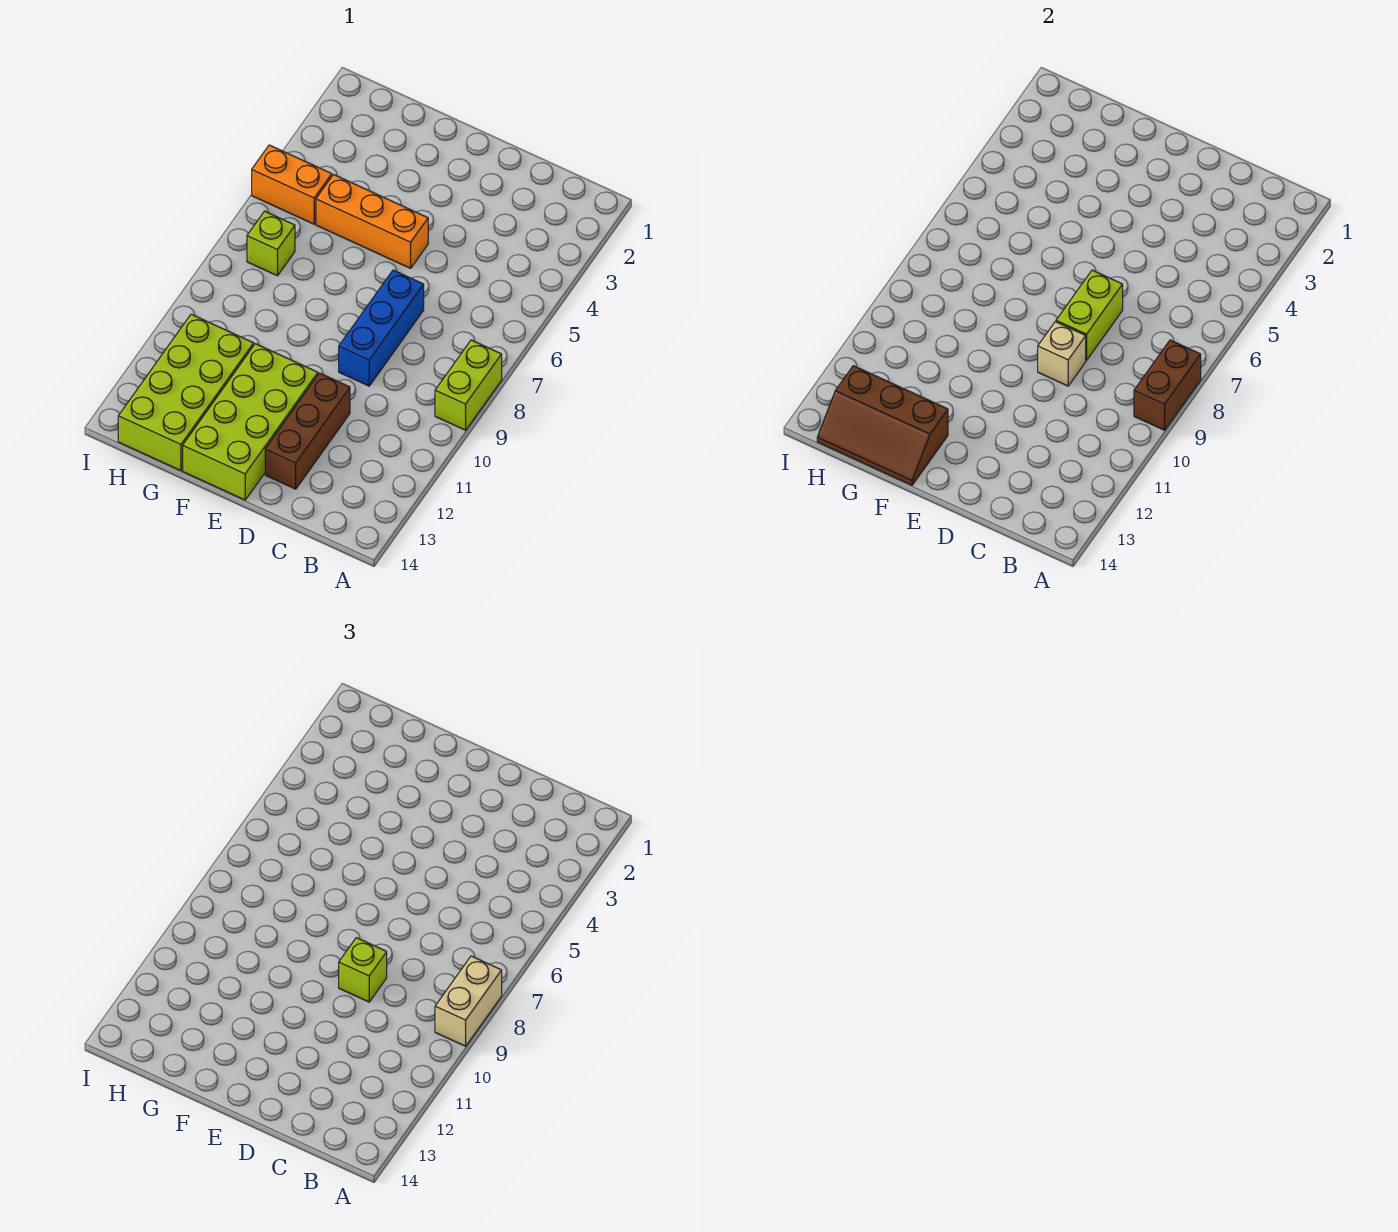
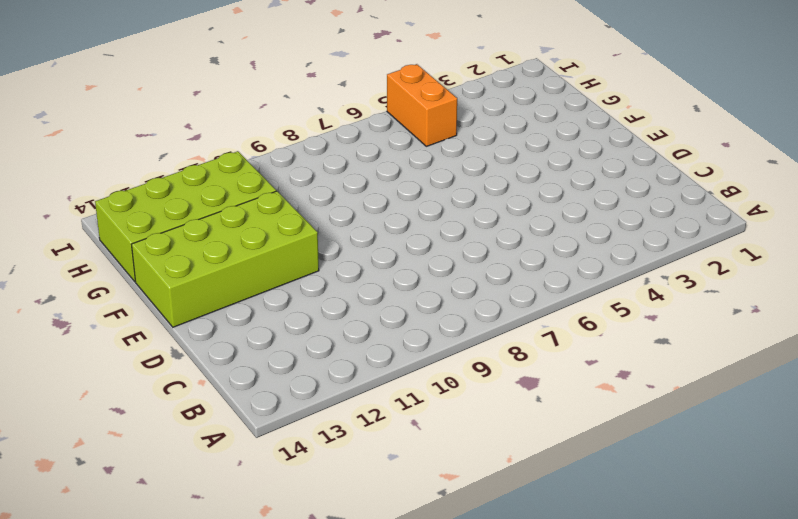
none -> lime 1x2 brick [435,340,502,430]
none -> blue 1x3 brick [339,270,424,386]
none -> brown 1x3 brick [265,373,350,489]

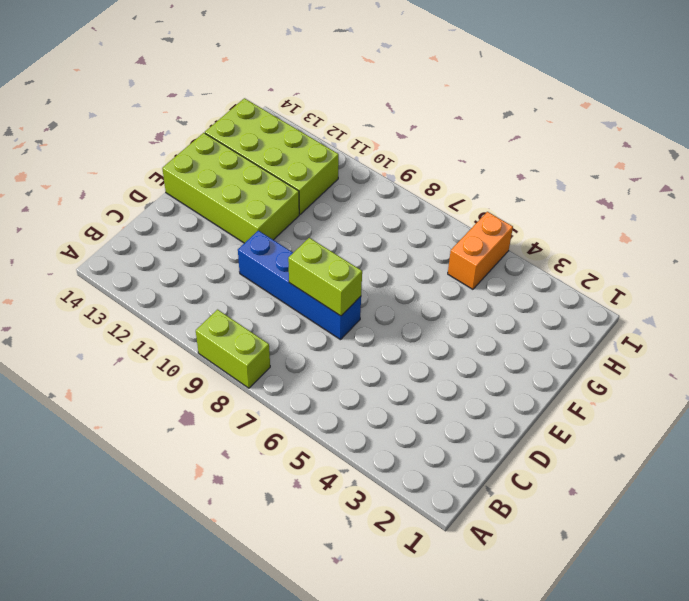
blue 1x4 brick [238,231,361,340] -> blue 1x3 brick [339,270,424,386]
none -> brown 1x3 brick [265,373,350,489]
none -> orange 1x3 brick [316,175,428,268]
none -> lime 1x1 brick [247,211,295,276]

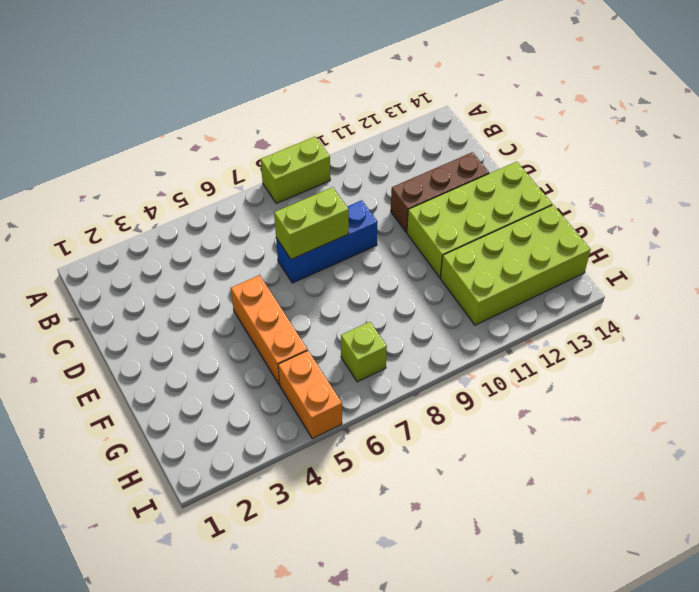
none -> brown 1x2 brick [1134,340,1201,430]
none -> tan 1x1 brick [1038,322,1086,386]
none -> brown 2x3 slope [817,366,948,485]

